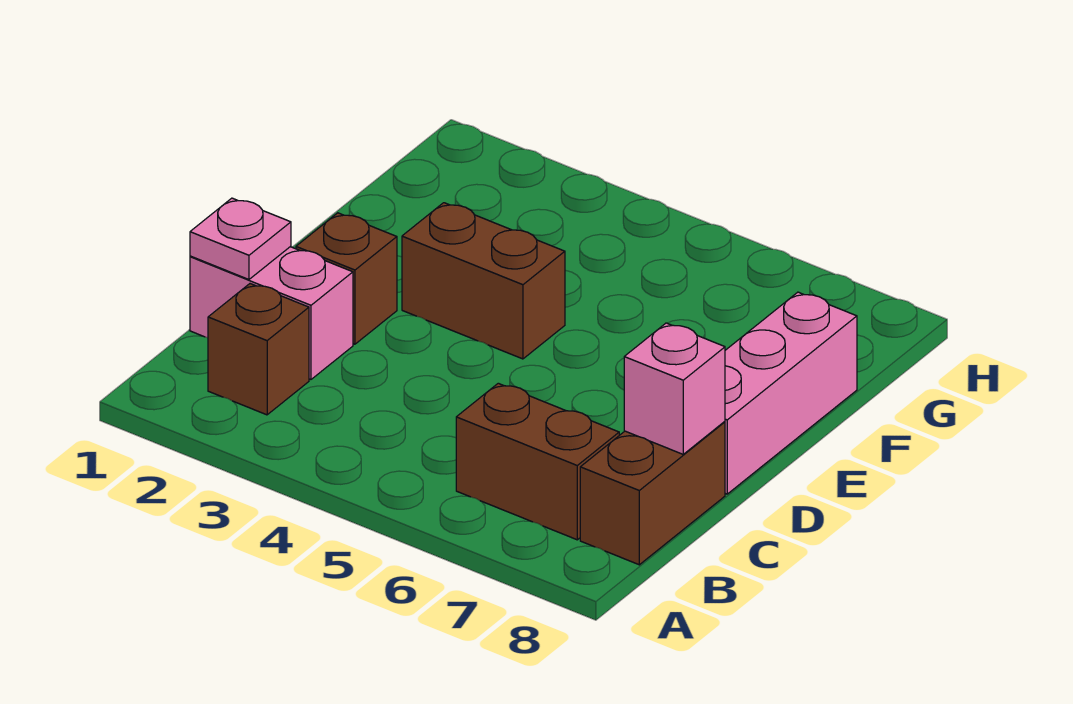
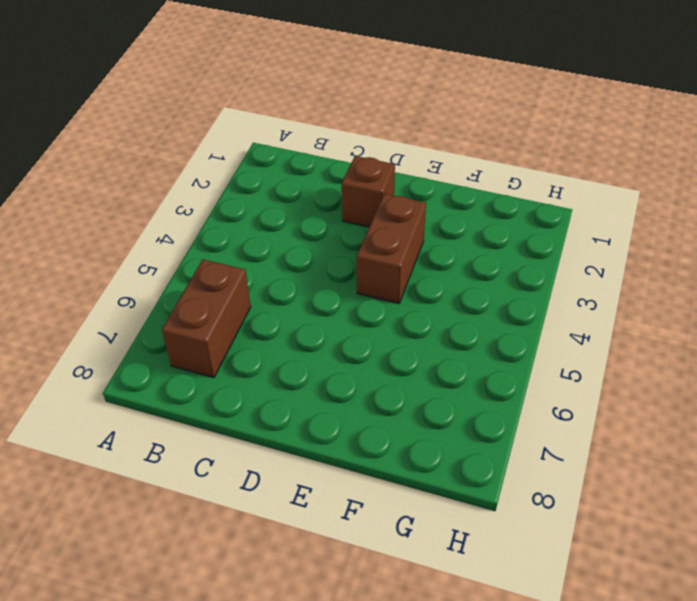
none -> brown 1x1 brick [208,284,309,415]
none -> brown 1x2 brick [580,422,725,565]

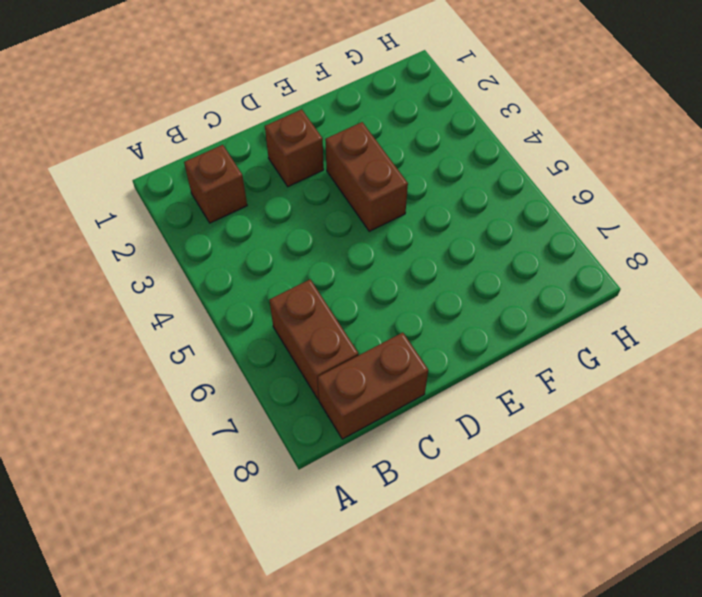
none -> pink 1x2 brick [190,247,353,379]
none -> pink 1x3 brick [725,292,857,494]

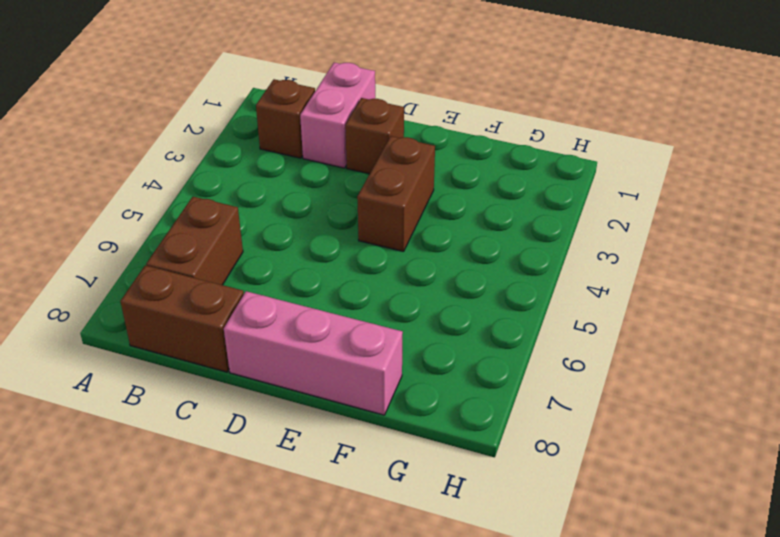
none -> pink 1x1 plate [190,198,291,279]
none -> pink 1x1 brick [624,323,725,454]

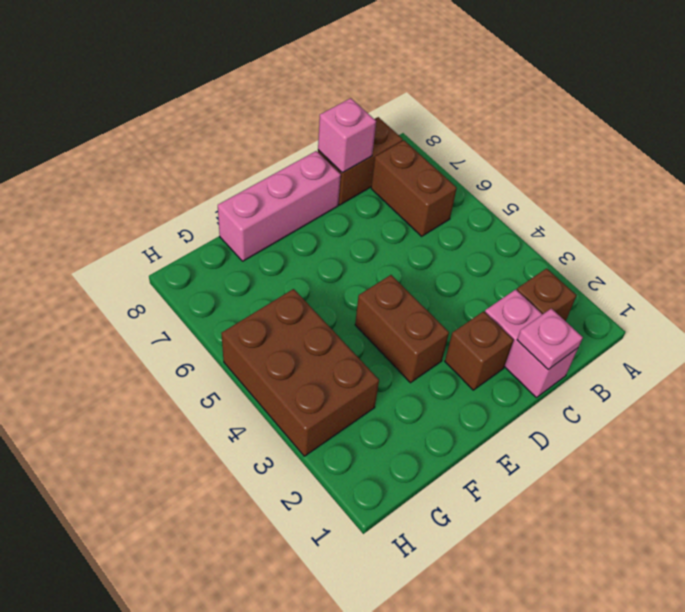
brown 2x3 brick [221,289,379,456] -> none

